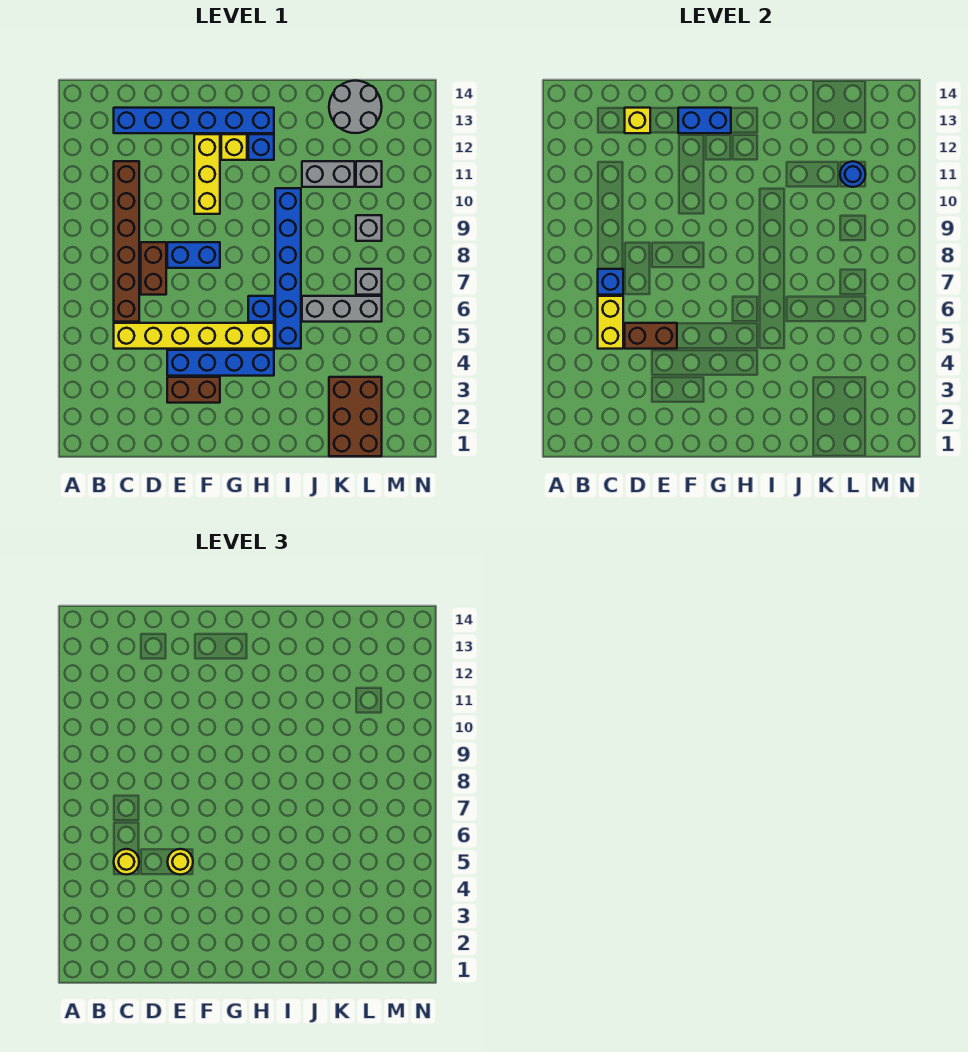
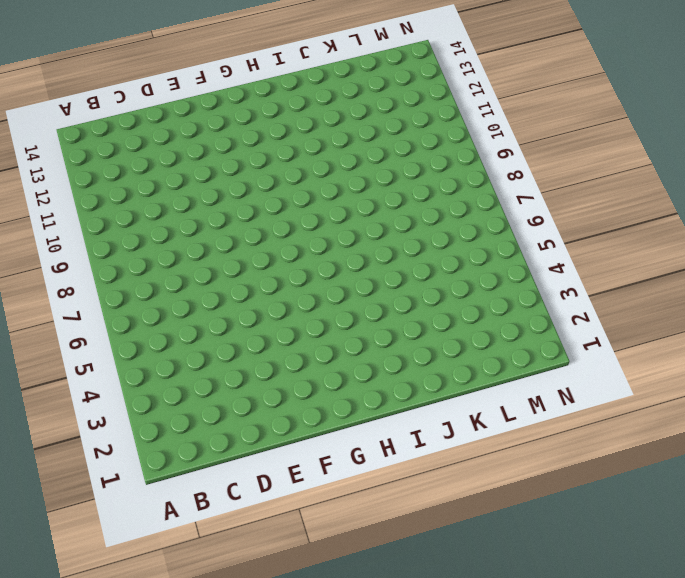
none -> yellow 1x6 brick [114,323,274,349]
none -> brown 1x6 brick [114,161,139,322]
none -> blue 1x6 brick [114,108,274,133]

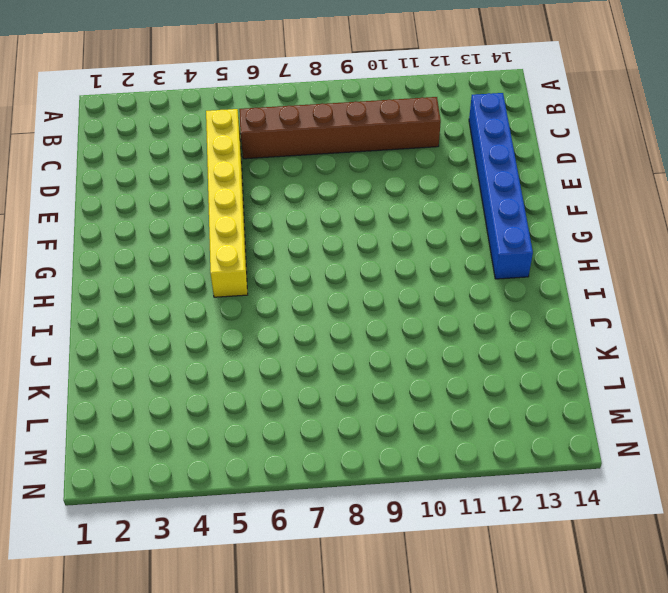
none -> brown 1x2 brick [141,242,166,295]
none -> brown 1x2 brick [167,377,220,403]
none -> blue 1x4 brick [167,350,274,376]

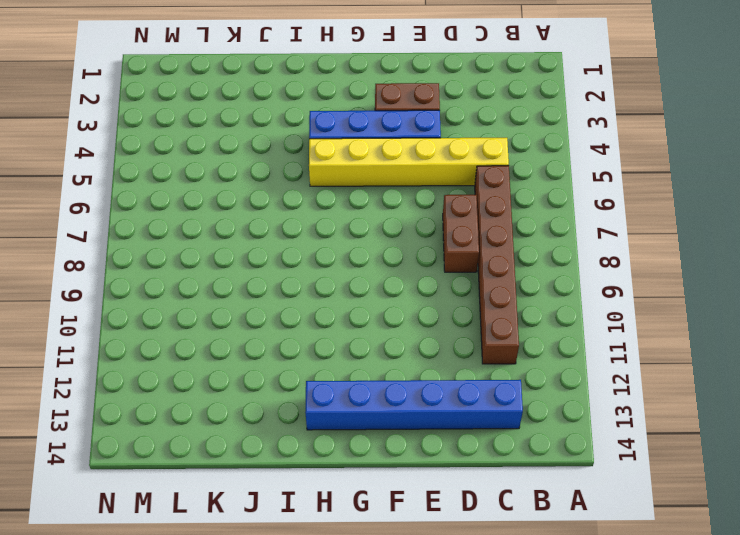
none -> blue 1x2 brick [167,242,220,268]
none -> yellow 1x3 brick [194,134,220,214]
none -> yellow 1x1 brick [221,134,247,160]

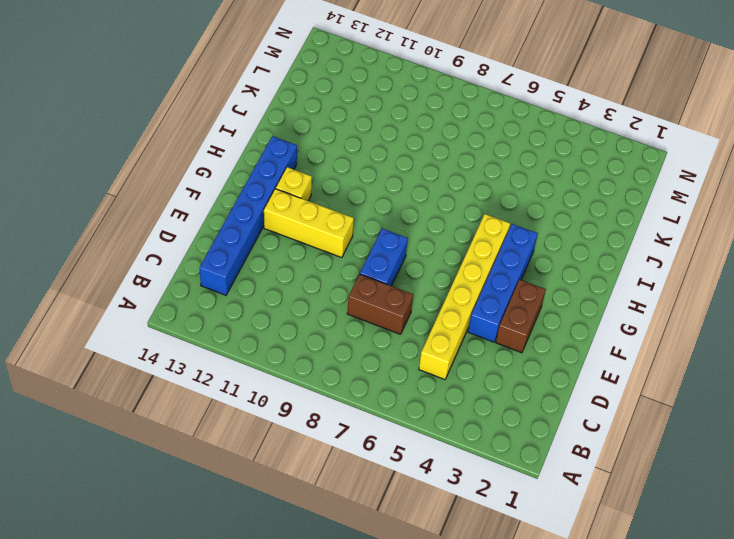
none -> brown 1x6 brick [114,161,139,322]
none -> blue 1x1 brick [248,296,274,322]
none -> blue 1x1 brick [248,134,274,160]

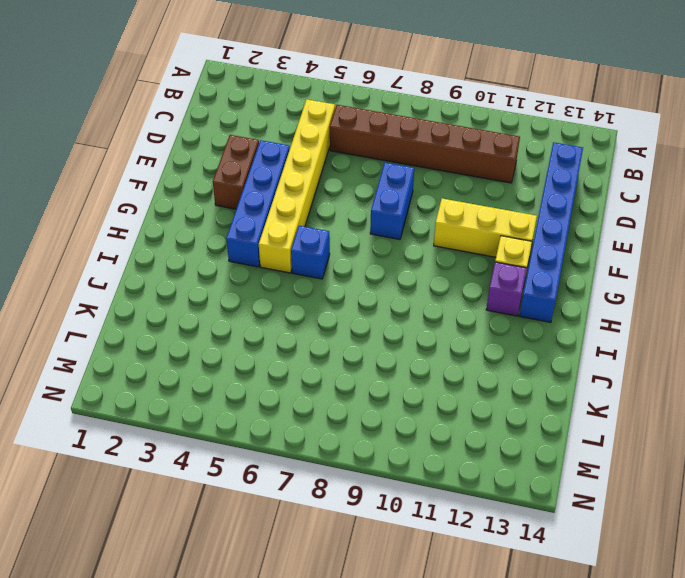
purple 1x1 brick [486,262,527,316] -> blue 1x1 brick [248,134,274,160]
none -> brown 1x2 brick [141,242,166,295]
none -> blue 1x6 brick [275,188,301,349]
none -> grey 1x3 brick [302,296,382,322]

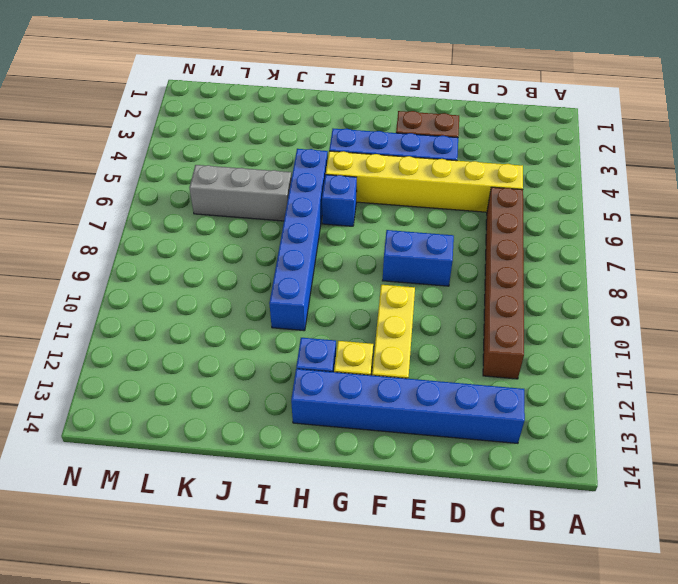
none -> brown 1x2 brick [141,242,166,295]
none -> grey 1x2 brick [302,161,355,187]
none -> brown 2x3 brick [329,377,382,456]

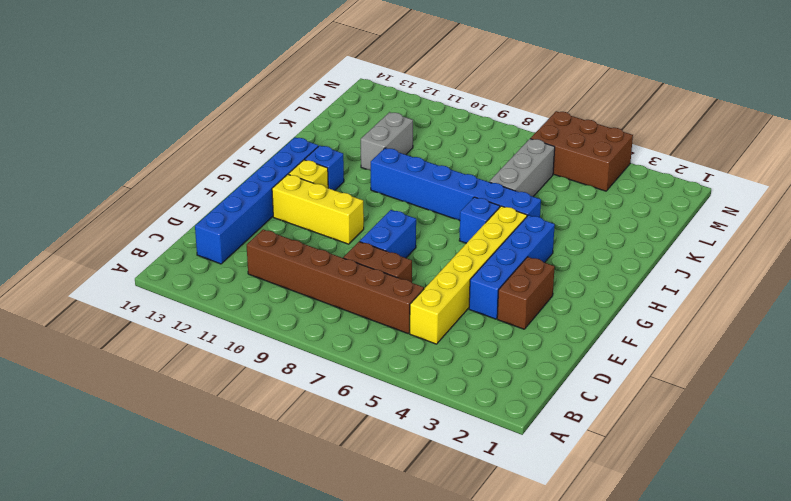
brown 2x3 brick [530,111,633,191] -> brown 2x3 brick moved to [329,377,382,456]
none -> grey 2x2 round brick [329,81,382,133]
none -> grey 1x1 brick [356,269,382,295]
none -> grey 1x1 brick [356,215,382,241]

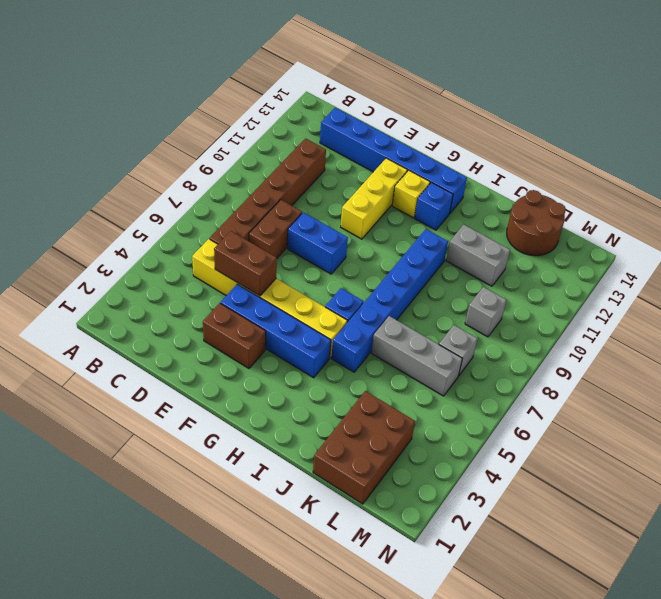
brown 2x2 round brick [507,190,566,256] -> grey 2x2 round brick [329,81,382,133]
none -> grey 1x1 brick [356,161,382,187]
none -> yellow 1x2 brick [598,296,623,349]
none -> blue 1x1 brick [598,269,623,295]

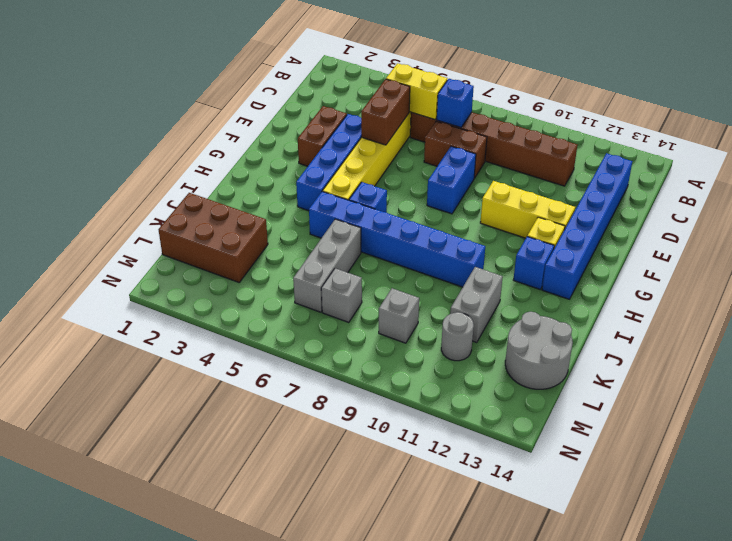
grey 1x1 round brick [441,312,474,361] -> grey 1x1 brick [356,161,382,187]
none -> yellow 1x1 brick [625,108,650,133]
none -> blue 1x2 brick [678,108,731,133]
none -> blue 1x1 round brick [840,161,866,187]

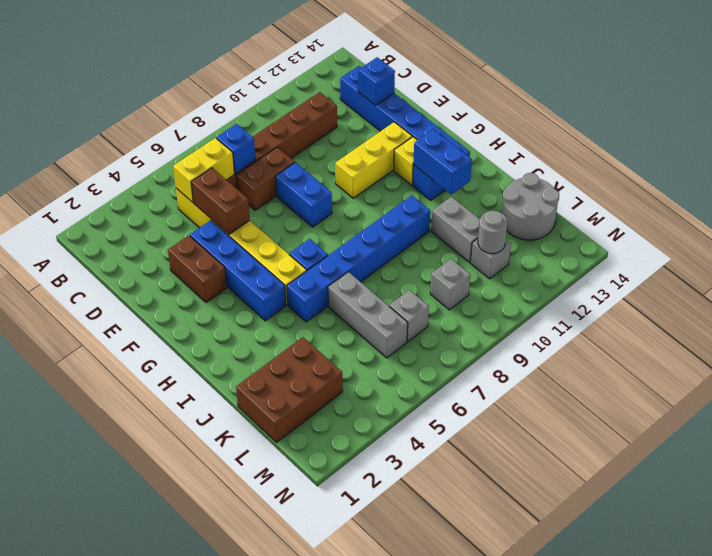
blue 1x1 brick [358,57,395,105] -> yellow 1x1 brick [625,108,650,133]
blue 1x2 brick [413,129,472,194] -> blue 1x2 brick moved to [678,108,731,133]
grey 1x1 round brick [478,211,507,254] -> blue 1x1 round brick [840,161,866,187]
none -> yellow 1x1 round brick [114,849,139,875]
none -> yellow 1x1 round brick [168,849,193,875]

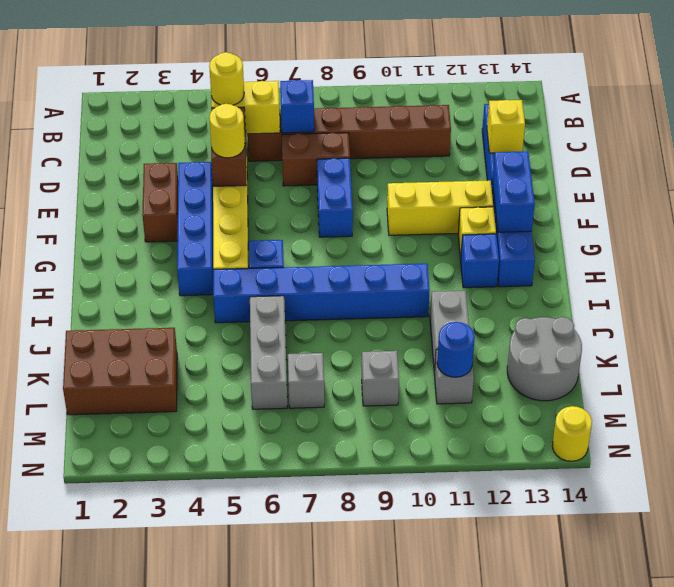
yellow 1x1 round brick [552,406,592,461] -> none

